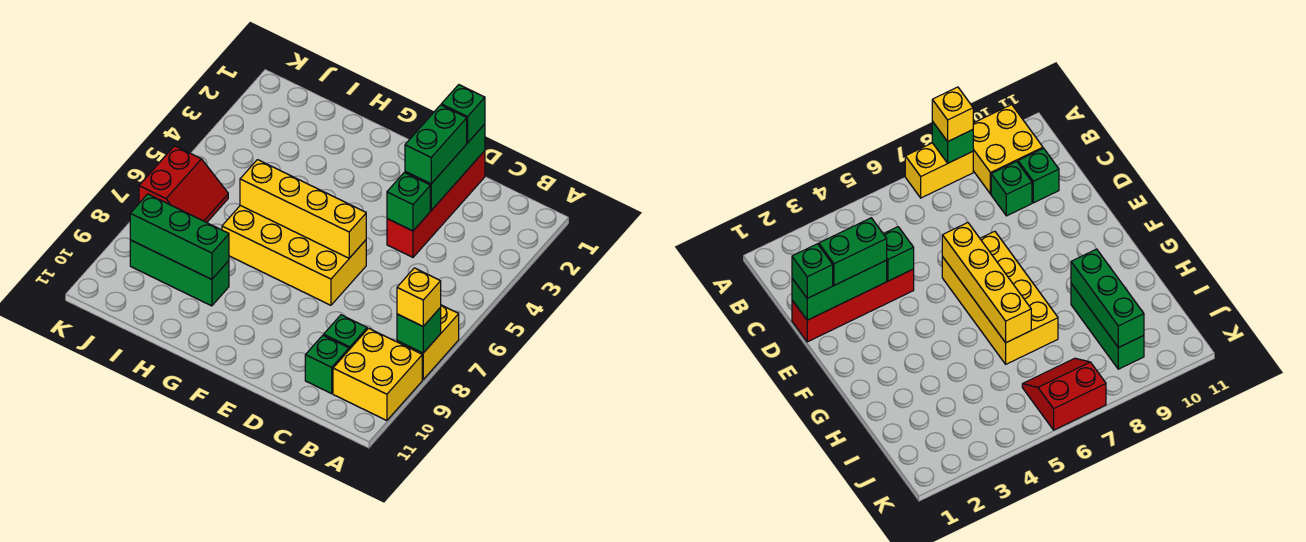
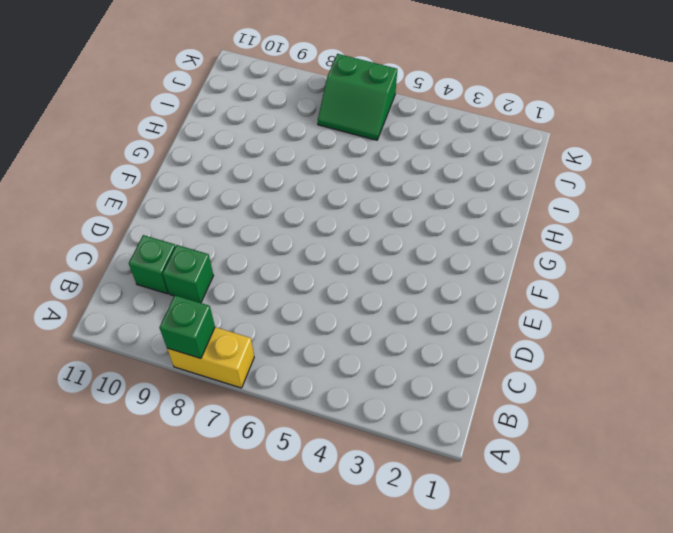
green 2x2 slope [318,54,397,140] -> red 2x2 slope [139,146,228,223]
none -> yellow 2x2 brick [333,328,422,421]
none -> red 1x4 brick [387,151,485,257]
none -> yellow 2x4 brick [222,206,366,305]

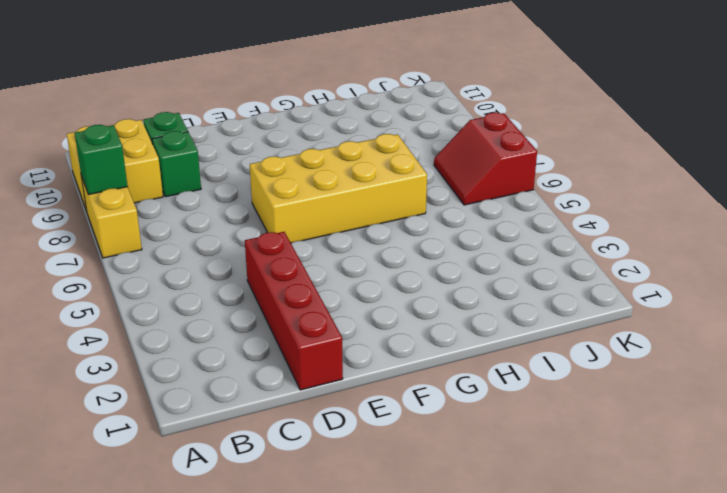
none -> green 1x3 brick [130,240,229,306]
none -> green 1x3 brick [405,124,485,210]
none -> green 1x1 brick [387,173,430,231]

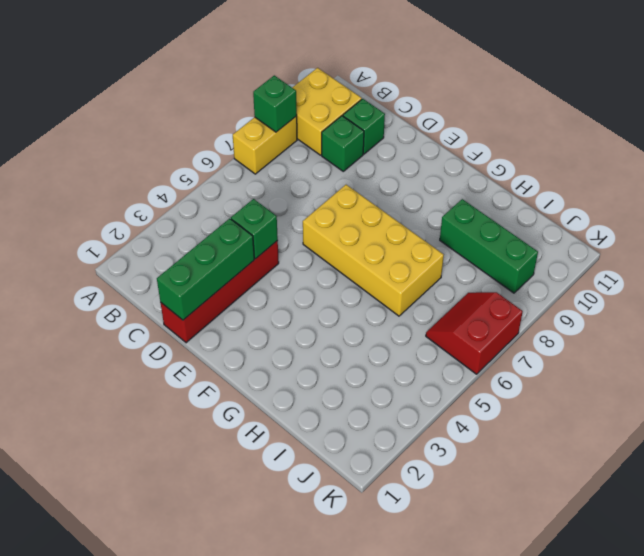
none -> yellow 1x4 brick [240,160,366,258]
none -> green 1x3 brick [130,194,229,279]
none -> yellow 1x1 brick [397,268,441,326]

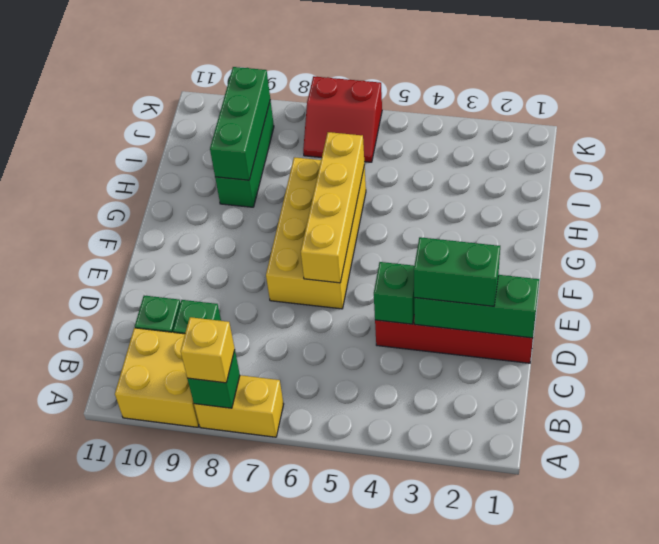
none -> green 1x1 brick [441,85,485,143]

